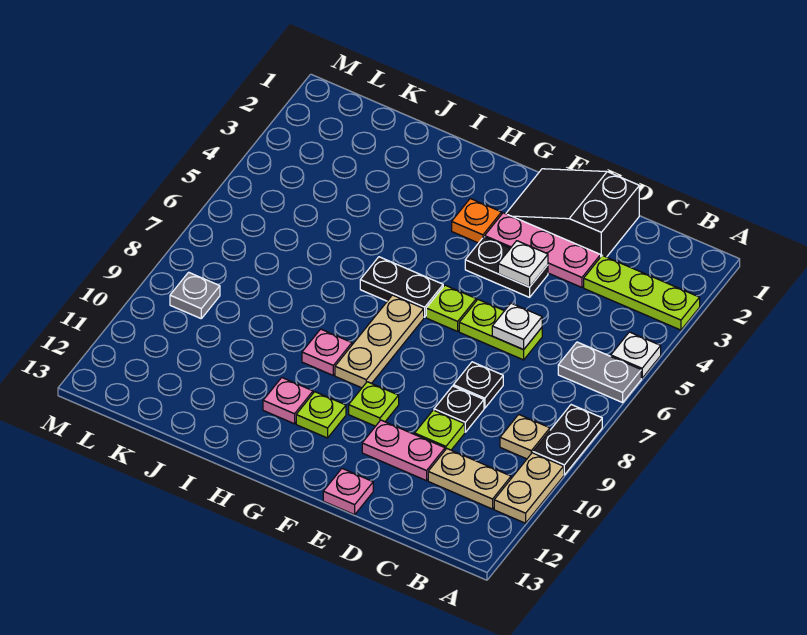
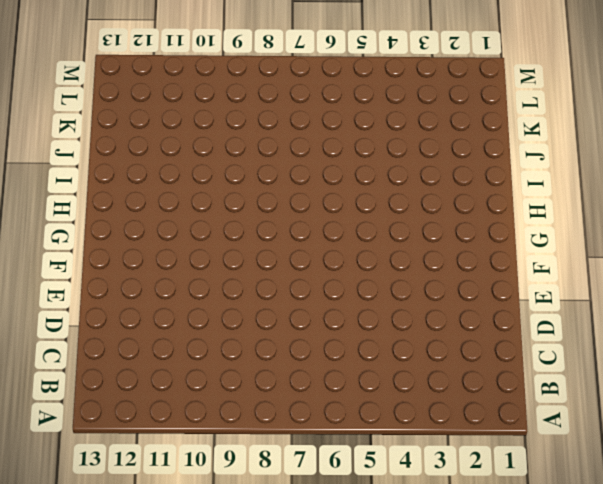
none -> lime 1x3 plate [584,255,700,330]
none -> white 1x1 plate [611,332,661,378]
none -> grey 1x2 plate [558,342,641,402]

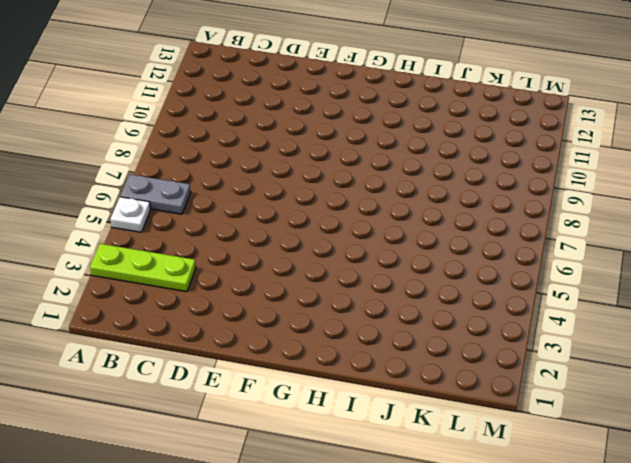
none -> black 1x2 plate [533,405,602,475]
none -> tan 1x2 plate [494,453,564,523]
none -> tan 1x1 plate [500,414,550,459]

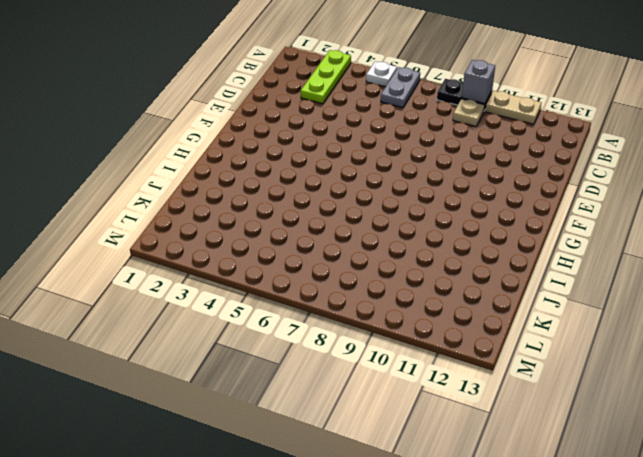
grey 1x1 brick [462,60,495,104] -> none
none -> tan 1x2 plate [428,449,511,509]
none -> black 2x3 slope [506,169,639,257]
none -> pink 1x3 plate [485,213,601,287]

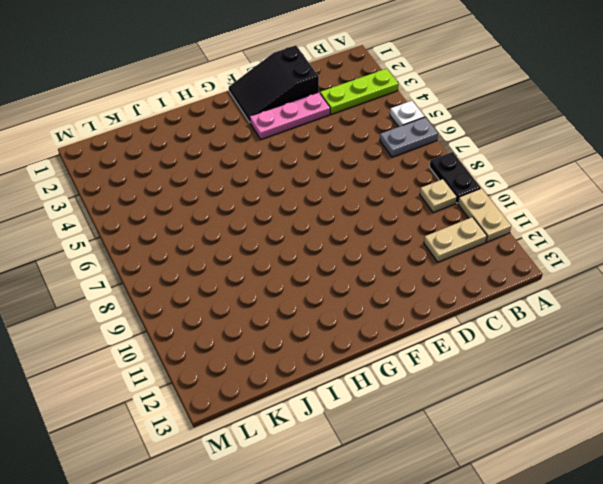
none -> lime 1x2 plate [459,300,542,360]
none -> black 1x1 plate [453,362,503,408]
none -> black 1x1 plate [434,386,484,432]

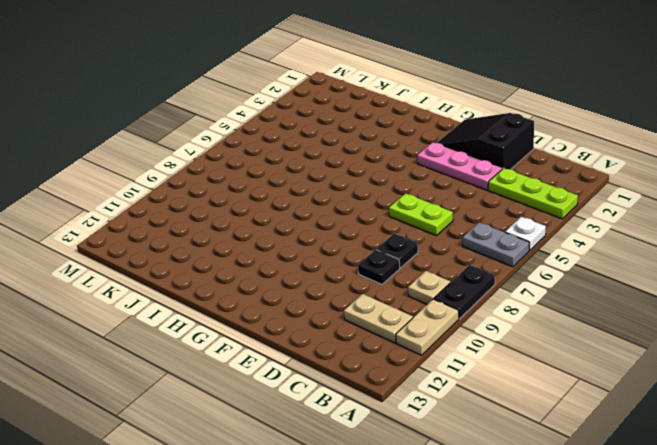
none -> lime 1x1 plate [415,410,465,450]
none -> pink 1x2 plate [362,420,445,481]
none -> black 1x2 plate [465,237,548,297]

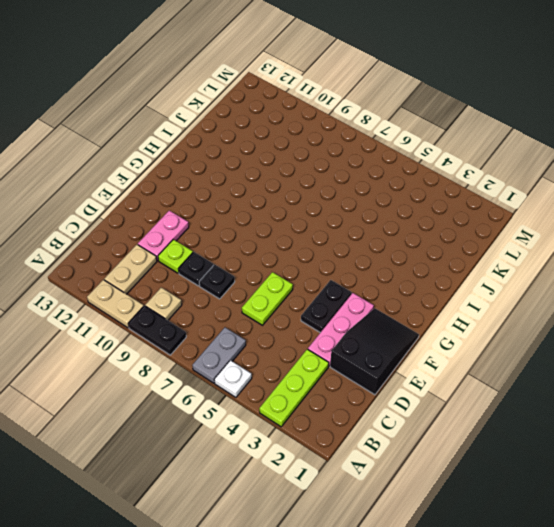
none -> pink 1x1 plate [323,469,373,515]
none -> lime 1x1 plate [426,285,476,331]
none -> lime 1x1 plate [349,382,399,426]

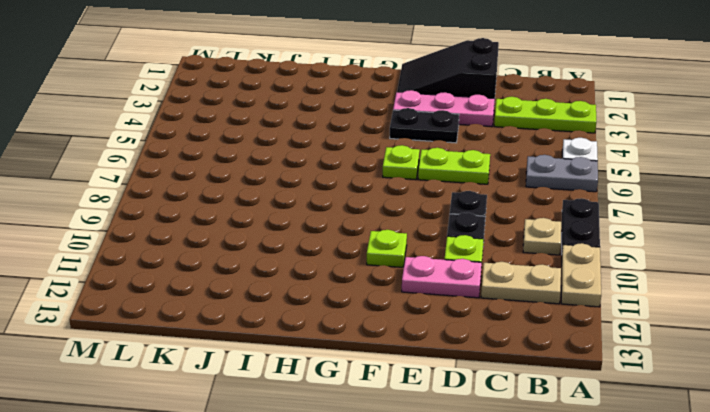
none -> pink 1x1 plate [323,469,373,515]
none -> orange 1x1 plate [452,199,502,243]
none -> black 1x2 plate [360,257,443,317]

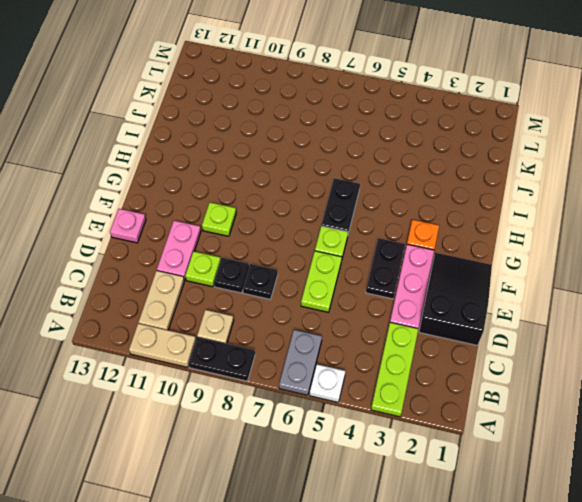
none -> tan 1x3 plate [335,295,424,388]
none -> lime 1x1 plate [296,392,346,438]
none -> pink 1x1 plate [302,329,352,375]

